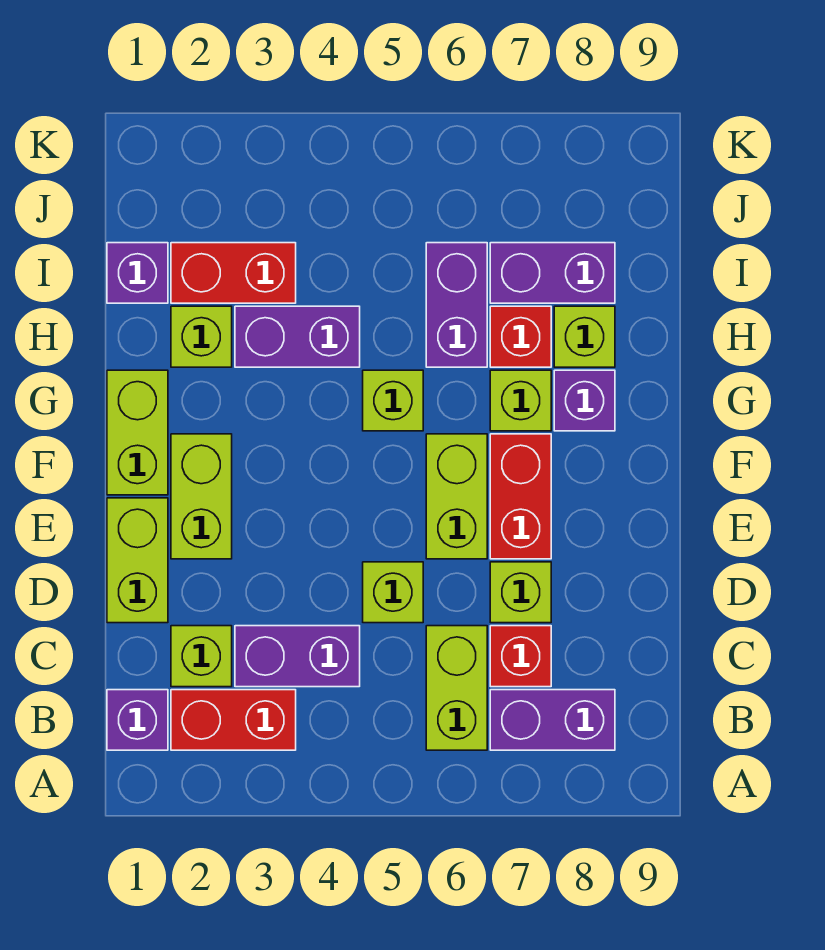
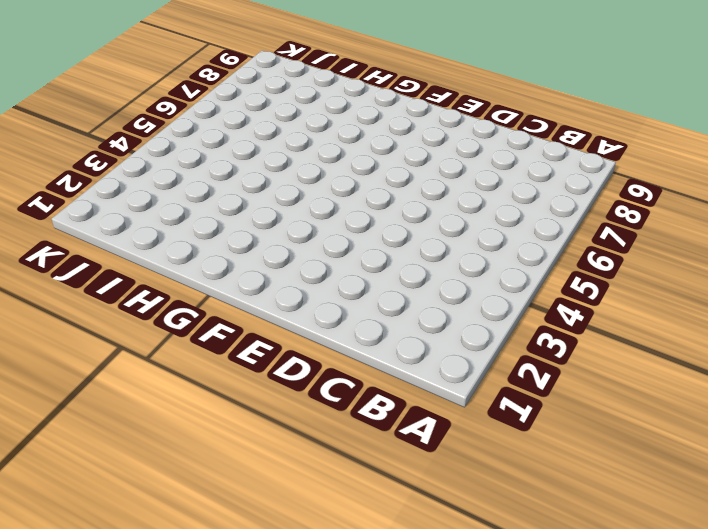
none -> purple 1x1 brick [107,690,168,750]
none -> red 1x2 brick [171,690,296,750]
none -> lime 1x2 brick [426,626,487,750]

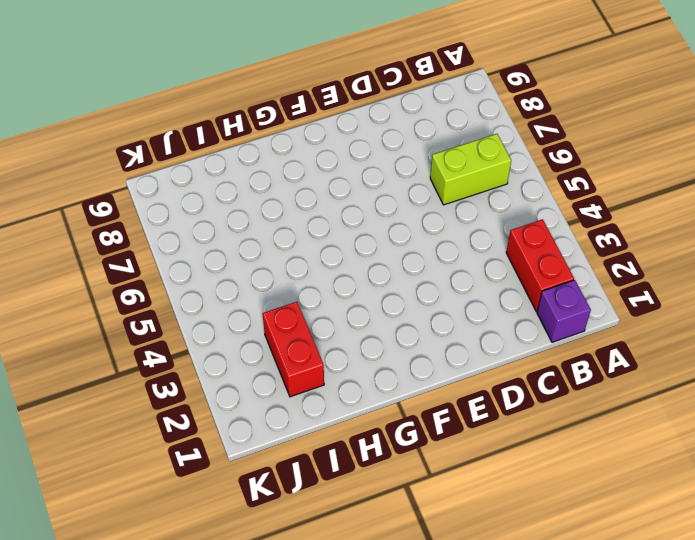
none -> purple 1x2 brick [490,690,615,750]
none -> lime 1x1 brick [171,626,232,687]
none -> purple 1x2 brick [235,626,360,687]

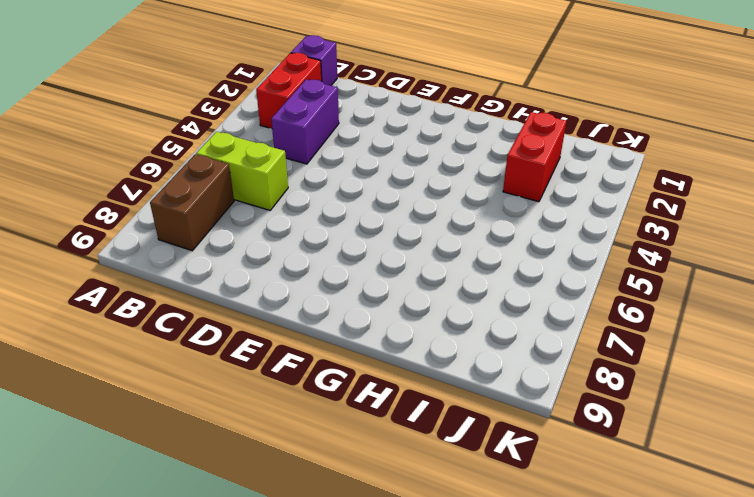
brown 1x2 brick [150,154,234,251] -> purple 1x2 brick [490,690,615,750]
none -> lime 1x1 brick [171,626,232,687]
none -> red 1x1 brick [490,626,551,687]
none -> lime 1x2 brick [107,498,168,623]

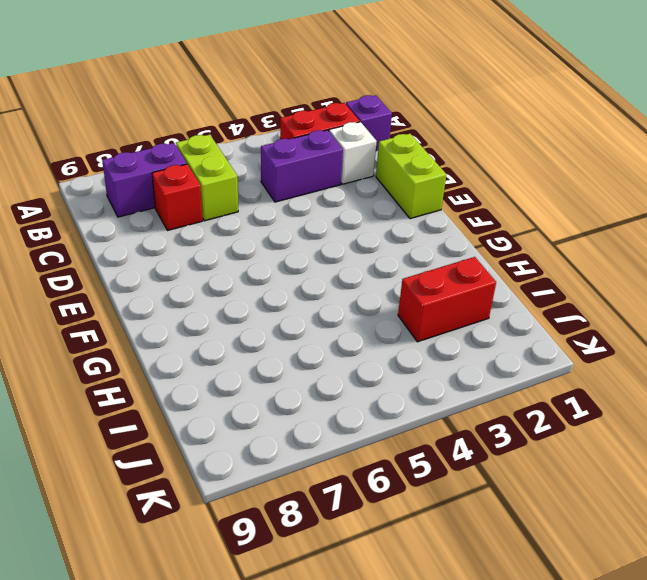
white 1x1 brick [329,122,377,184] -> lime 1x1 brick [171,626,232,687]
none -> lime 1x1 brick [363,562,423,623]
none -> lime 1x1 brick [490,562,551,623]
none -> lime 1x2 brick [171,434,232,559]

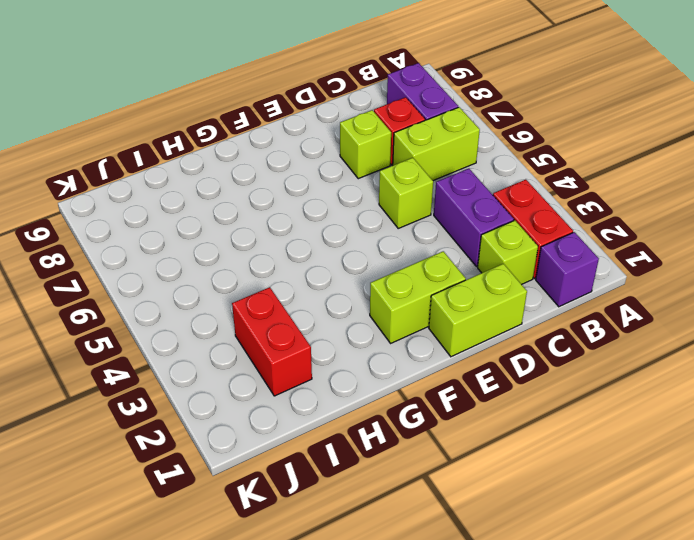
none -> lime 1x2 brick [426,434,487,559]
none -> red 1x2 brick [490,434,551,559]
none -> lime 1x2 brick [107,370,168,495]

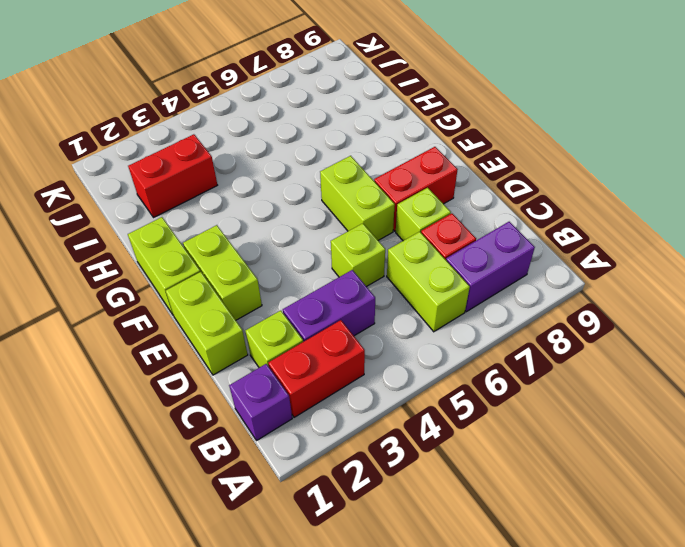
red 1x2 brick [374,147,458,231] -> red 1x2 brick turned to [490,434,551,559]
none -> lime 1x1 brick [363,370,423,431]
none -> lime 1x1 brick [490,370,551,431]
none -> purple 1x1 brick [554,370,615,431]

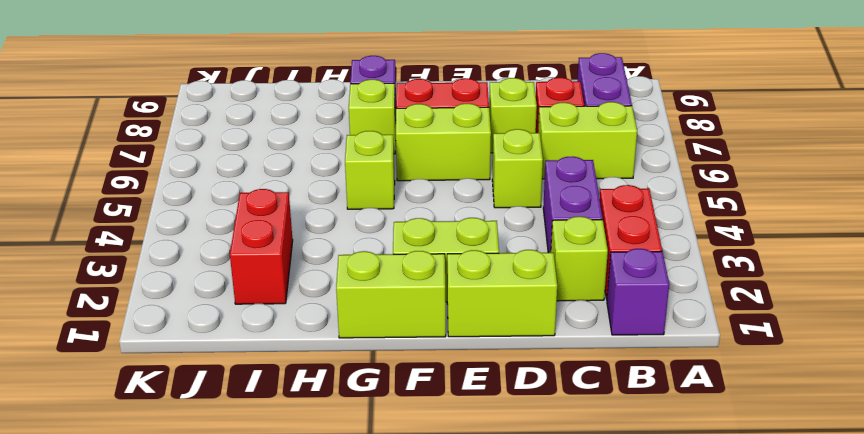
none -> lime 1x1 brick [171,306,232,367]
none -> purple 1x2 brick [235,306,360,367]
none -> purple 1x2 brick [426,243,487,367]

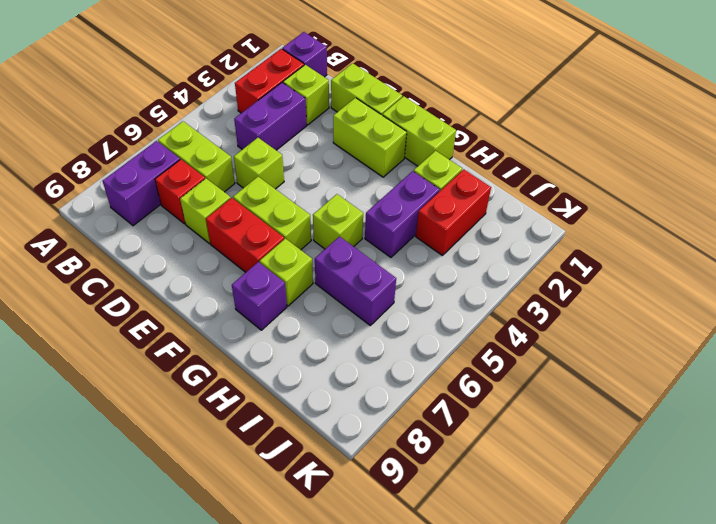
none -> red 1x1 brick [490,306,551,367]
none -> lime 1x1 brick [554,306,615,367]
none -> purple 1x1 brick [107,243,168,303]

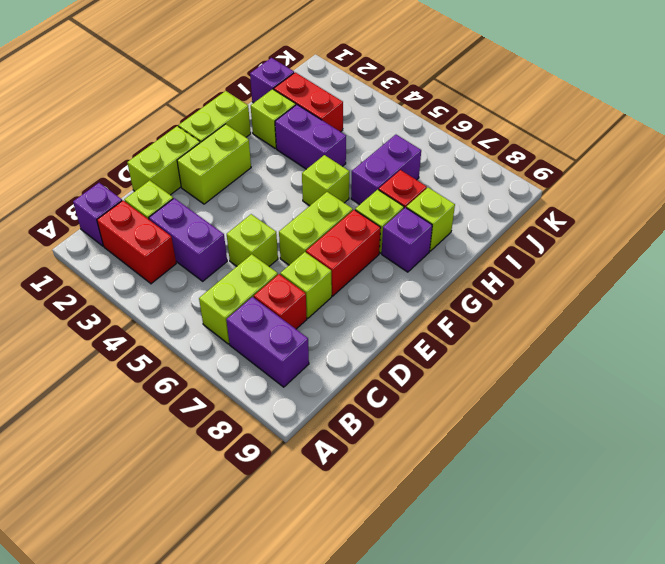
none -> purple 1x2 brick [490,243,615,303]

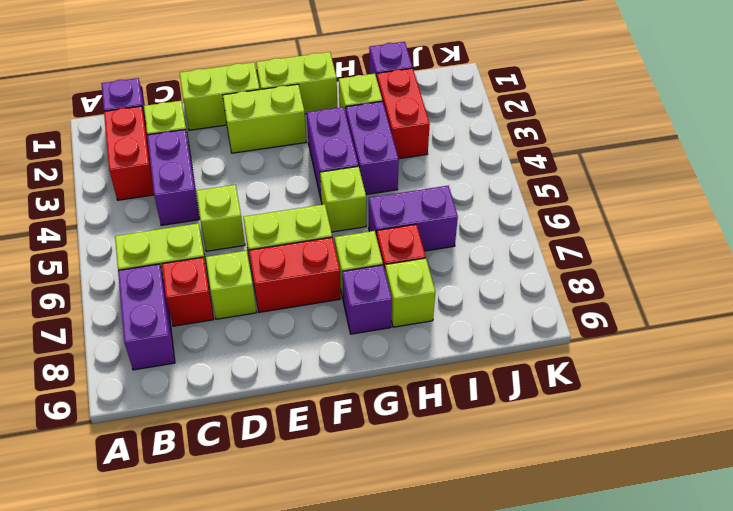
purple 1x2 brick [307,107,358,198] -> purple 1x2 brick moved to [490,243,615,303]

